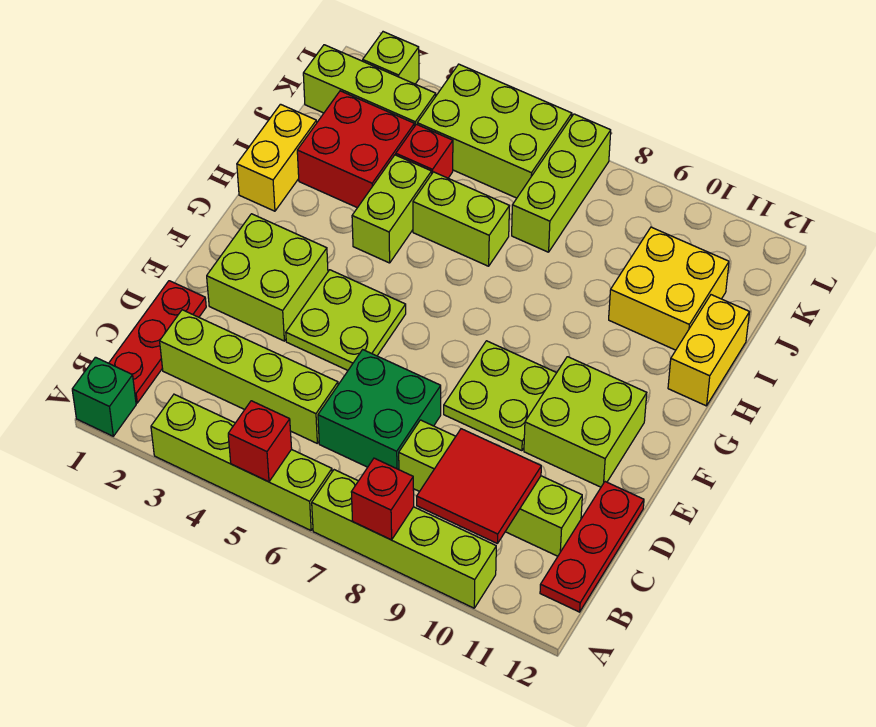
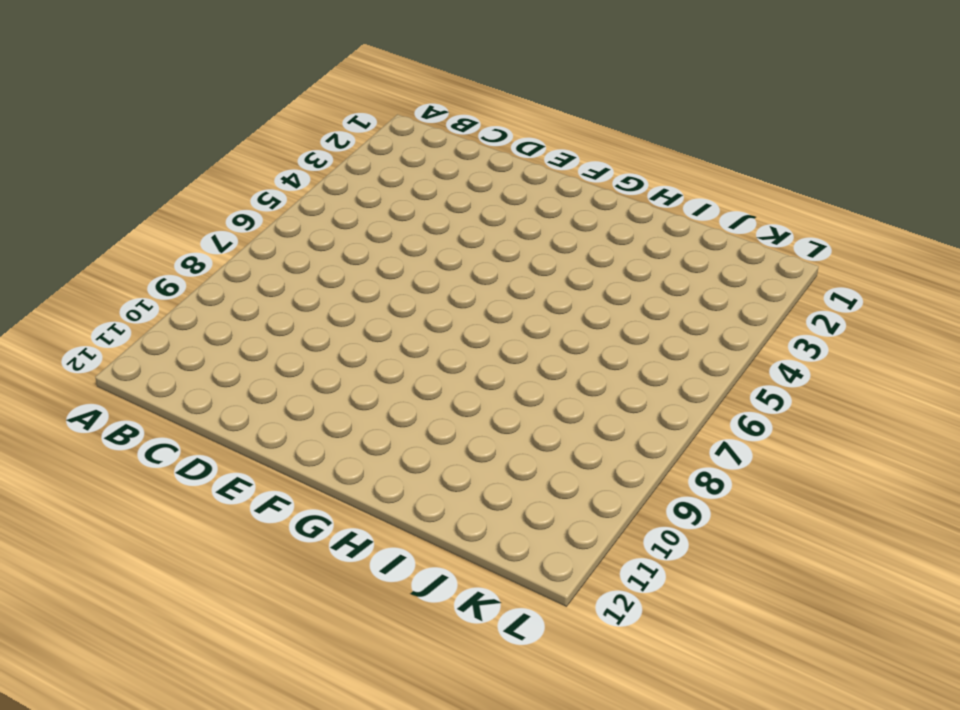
none -> green 1x1 brick [72,357,136,436]
none -> lime 1x4 brick [151,394,332,530]
none -> lime 1x4 brick [312,470,496,608]

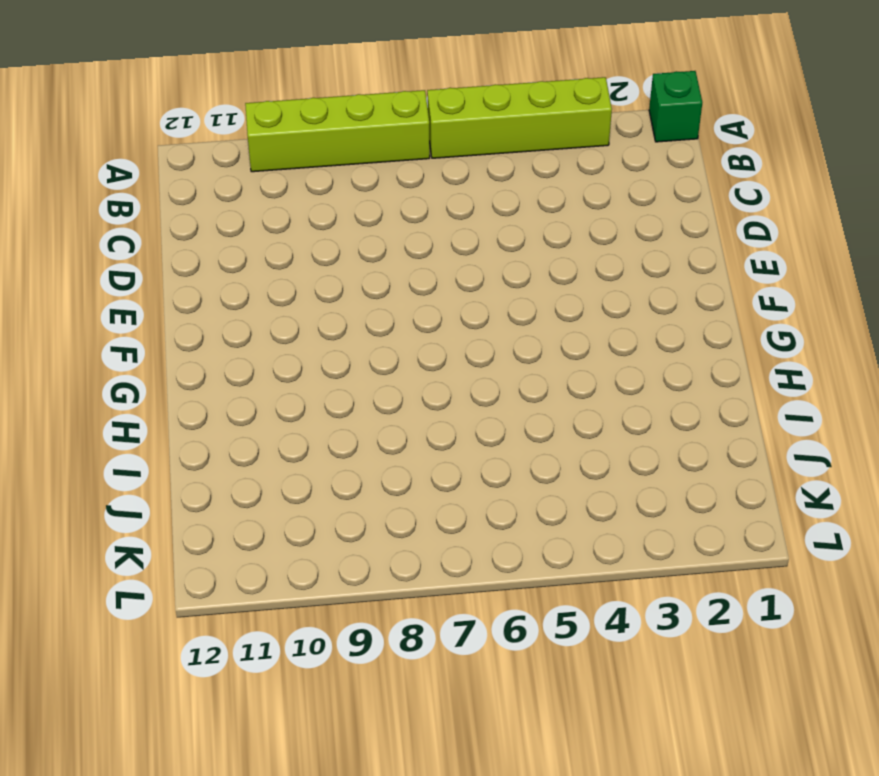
none -> red 1x3 plate [109,281,206,403]
none -> red 1x3 plate [540,482,644,612]
none -> lime 1x4 brick [160,310,338,443]

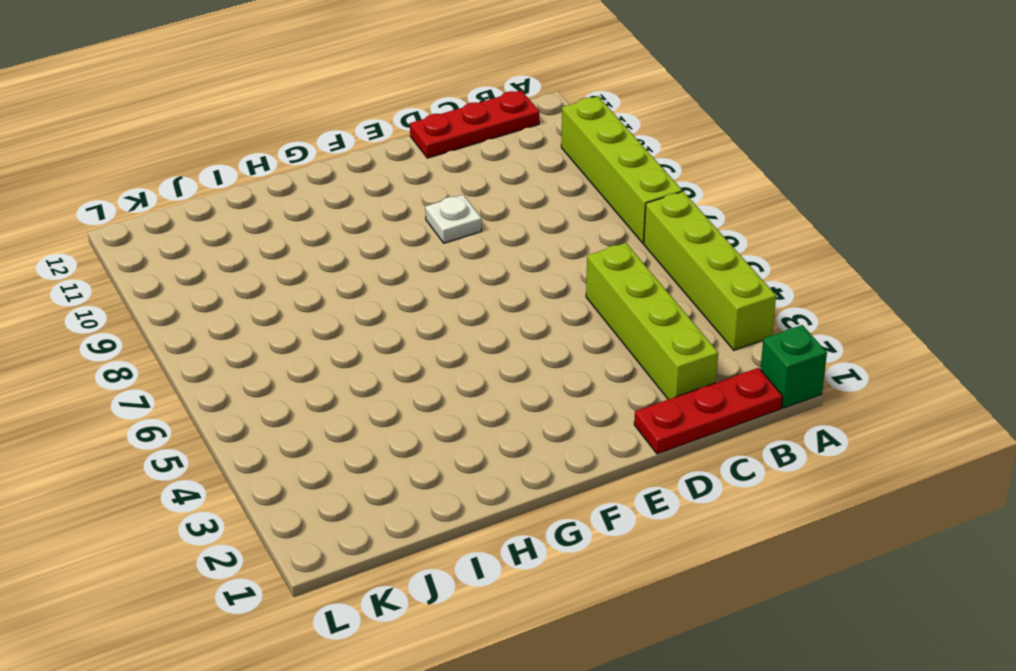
white 1x1 plate [425,195,482,243] -> lime 2x2 plate [444,341,556,451]
none -> green 2x2 brick [318,350,441,470]
none -> lime 1x4 brick [399,420,582,556]
none -> lime 2x2 brick [207,214,328,341]

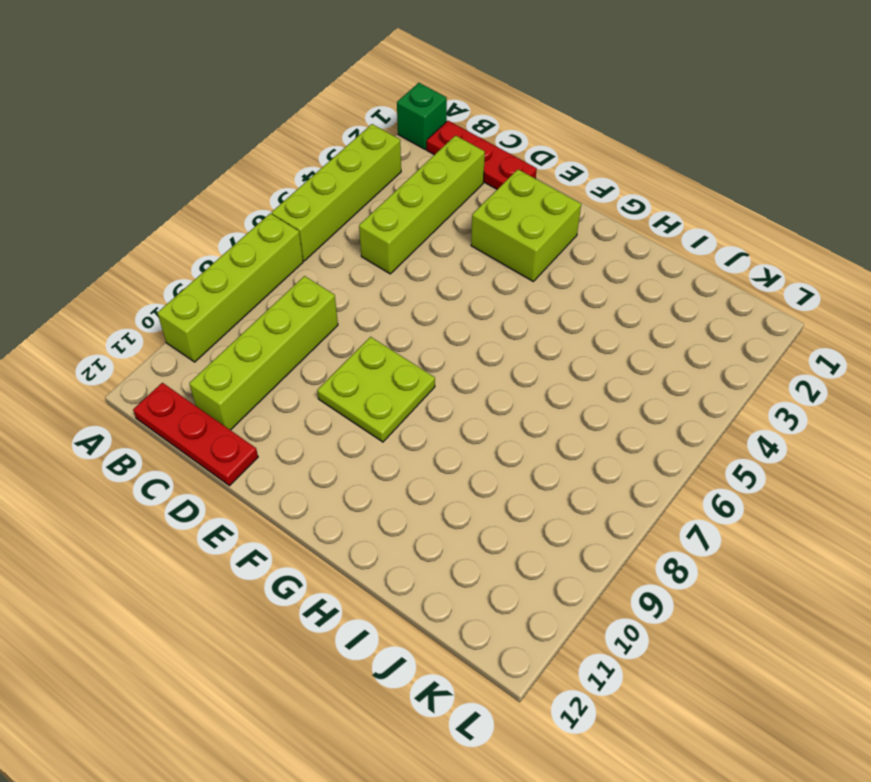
none -> green 2x2 brick [318,350,441,470]
none -> lime 2x2 plate [286,270,406,370]
none -> lime 2x2 brick [524,357,647,487]

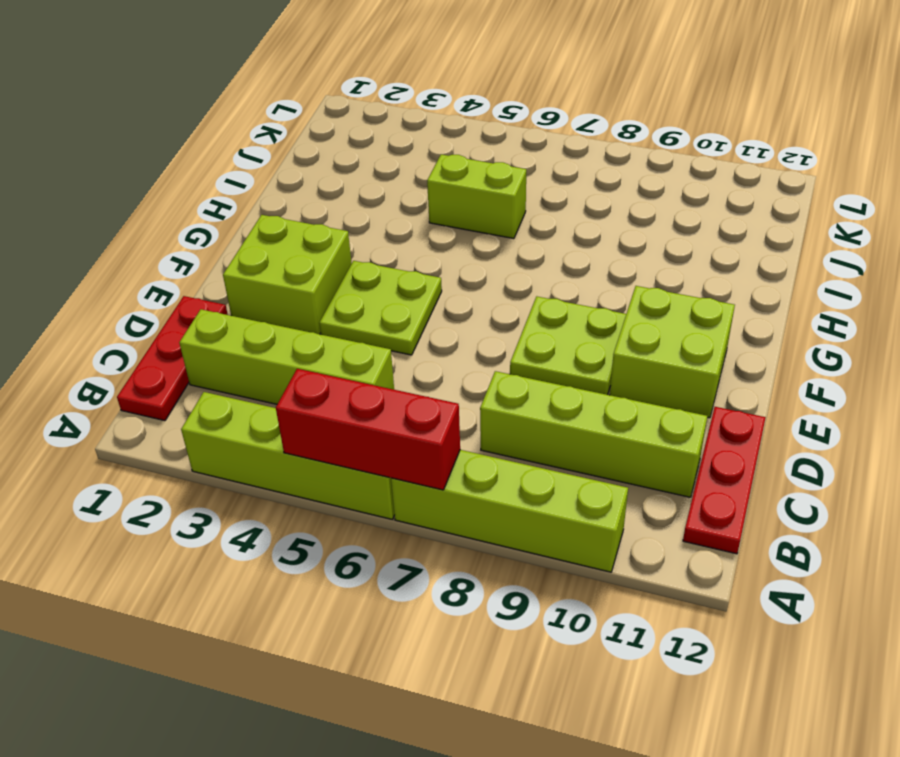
red 1x3 brick [276,369,460,490] -> red 1x1 brick [228,401,292,482]
none -> green 1x1 brick [72,357,136,436]
none -> green 2x2 brick [318,350,441,470]
none -> yellow 1x2 brick [237,104,317,211]

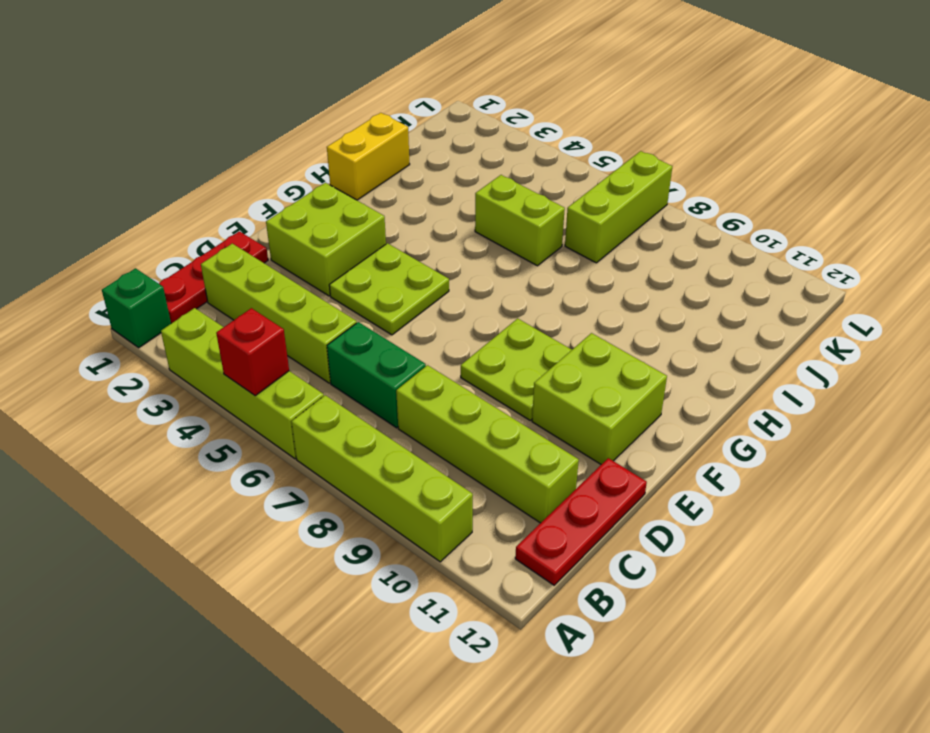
green 1x2 brick [327,322,426,428] -> green 2x2 brick [318,350,441,470]
none -> lime 1x2 brick [352,155,432,263]
none -> yellow 1x2 brick [668,295,749,406]
none -> red 2x2 brick [297,91,414,208]

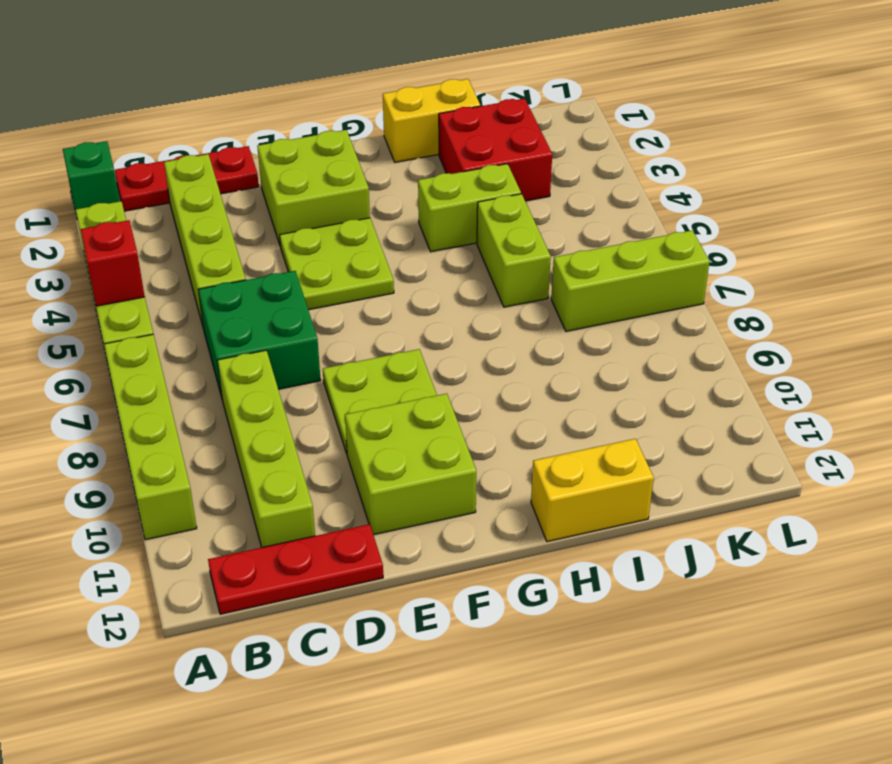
none -> yellow 2x2 brick [609,227,729,350]
none -> red 1x1 brick [396,124,453,178]
none -> lime 1x3 brick [303,45,436,127]

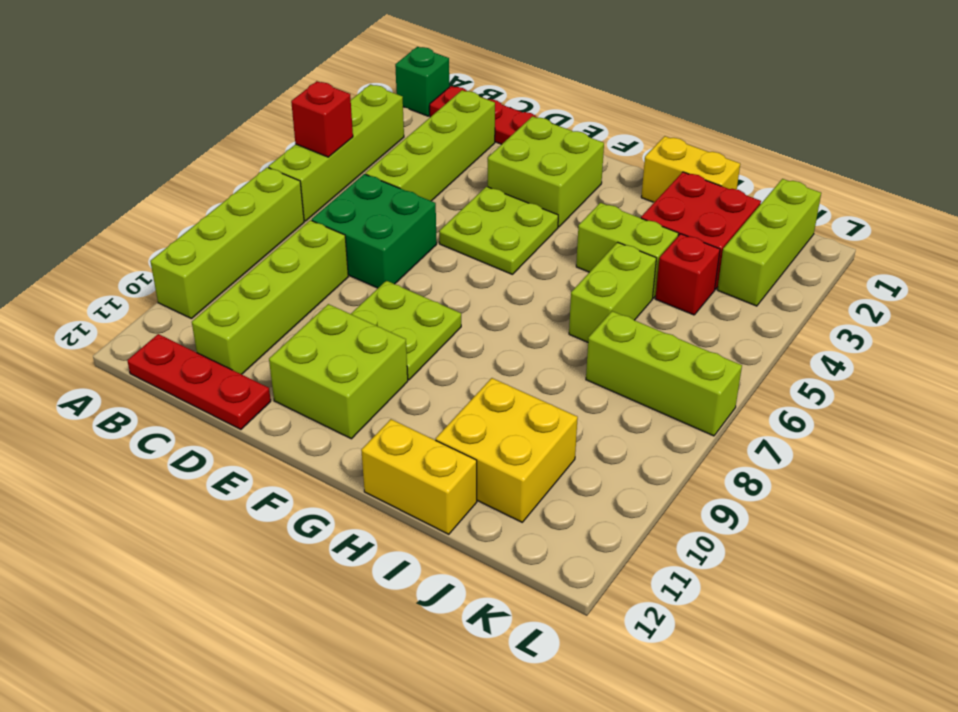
none -> lime 2x3 brick [417,64,572,198]
none -> lime 1x1 brick [363,32,419,84]
none -> red 1x1 brick [351,458,414,540]

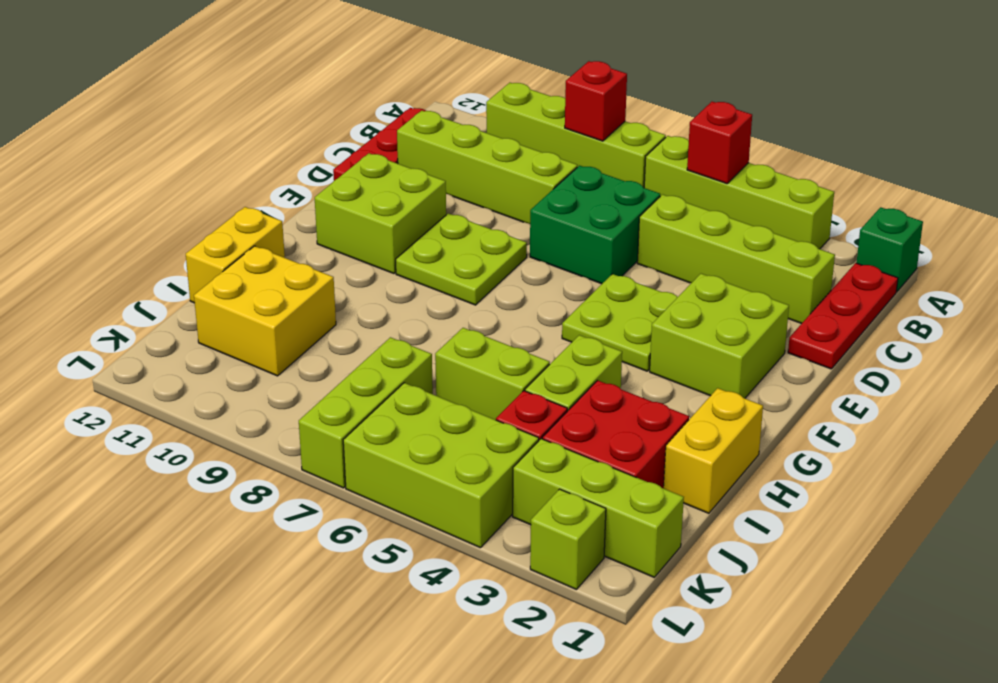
none -> red 2x2 tile [417,429,541,544]

